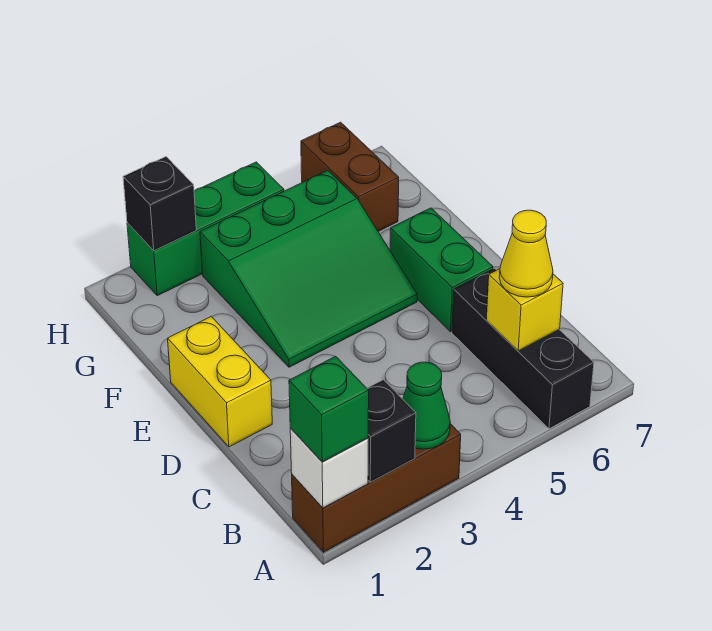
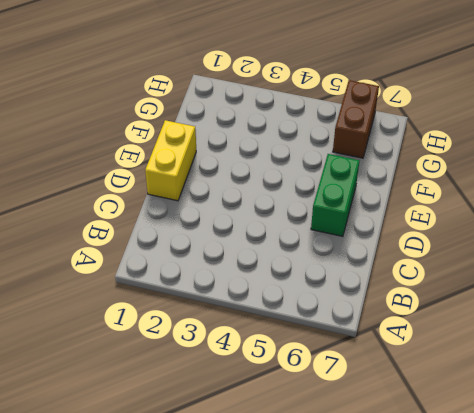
none -> brown 1x3 brick [292,424,461,552]
none -> black 1x3 brick [452,268,594,429]
none -> green 3x3 slope [200,170,417,367]

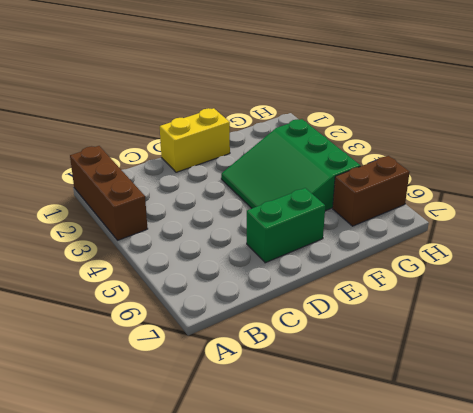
none -> black 1x3 brick [452,268,594,429]
none -> green 1x3 brick [127,162,284,296]
none -> white 1x1 brick [290,428,368,508]

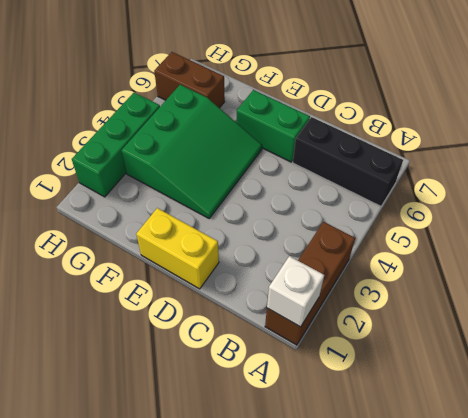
none -> black 1x1 brick [367,380,416,482]
none -> green 1x1 cone [403,362,450,449]
none -> yellow 1x1 brick [486,269,563,351]

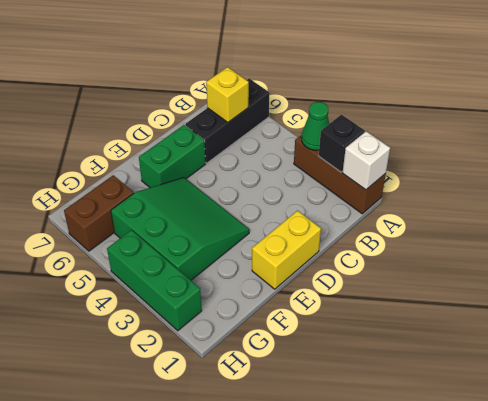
none -> black 1x1 brick [123,157,196,251]
none -> green 1x1 brick [289,356,369,462]
none -> yellow 1x1 cone [499,210,553,297]

